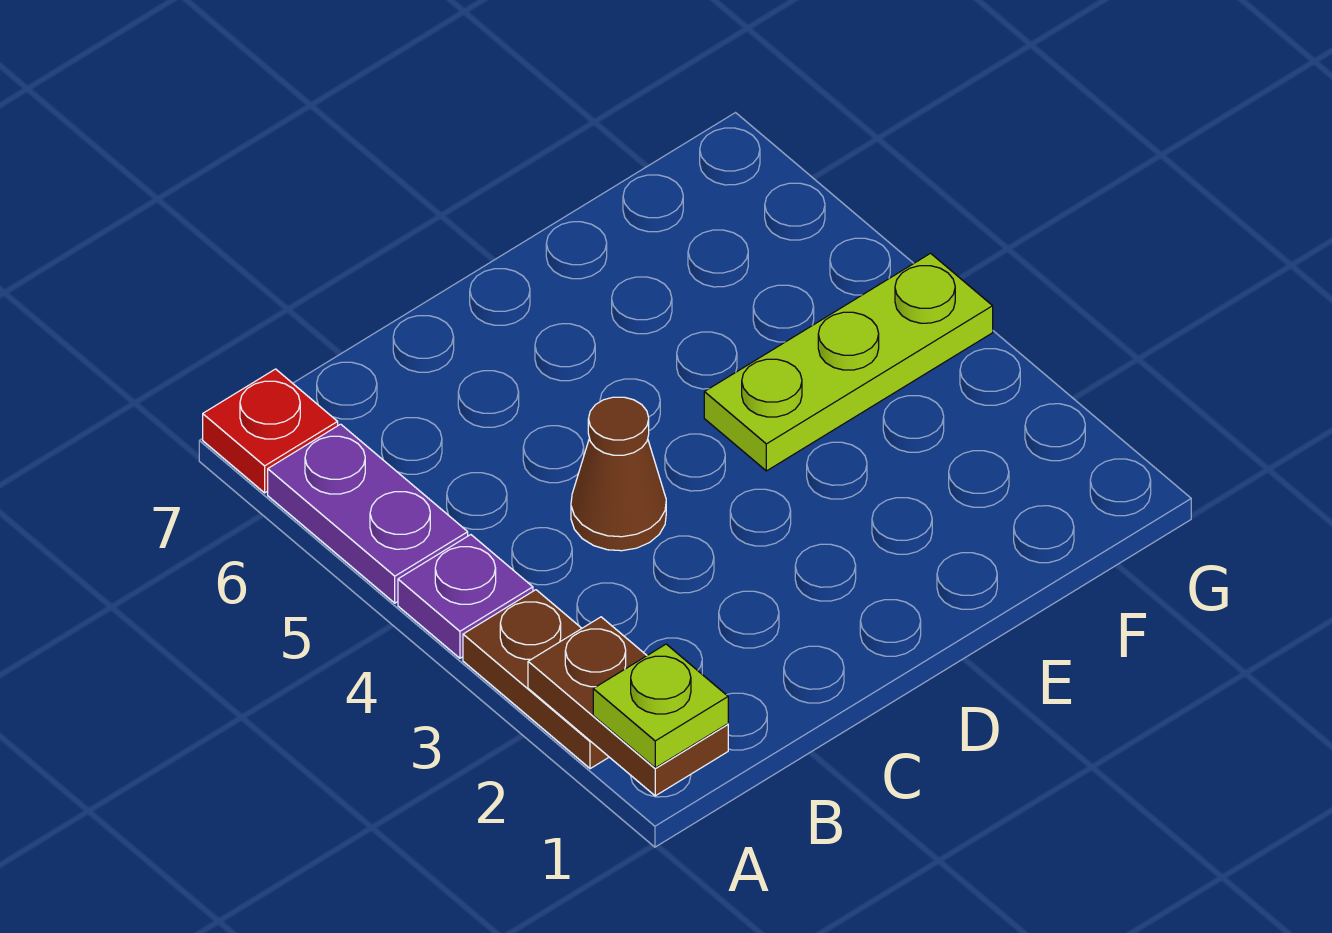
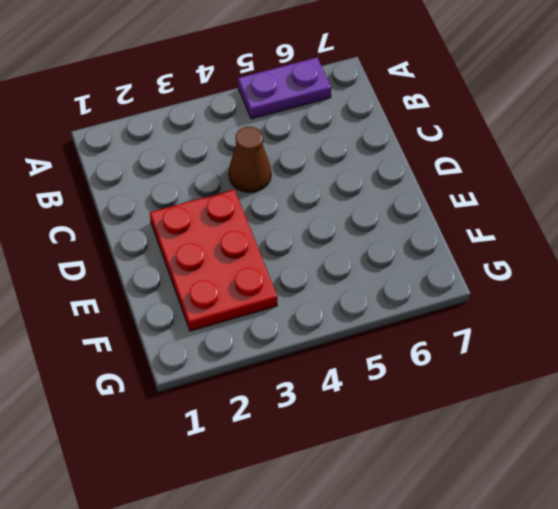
red 2x3 plate [150,189,277,331] -> none
none -> brown 1x2 plate [463,590,609,769]
none -> purple 1x1 plate [398,535,533,658]

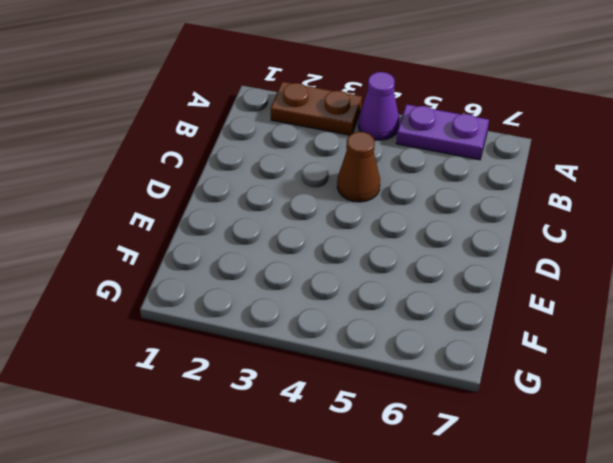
purple 1x1 cone [358,72,399,140] -> purple 1x1 plate [398,535,533,658]
none -> red 1x1 plate [203,369,338,493]
none -> lime 1x3 plate [704,253,993,471]

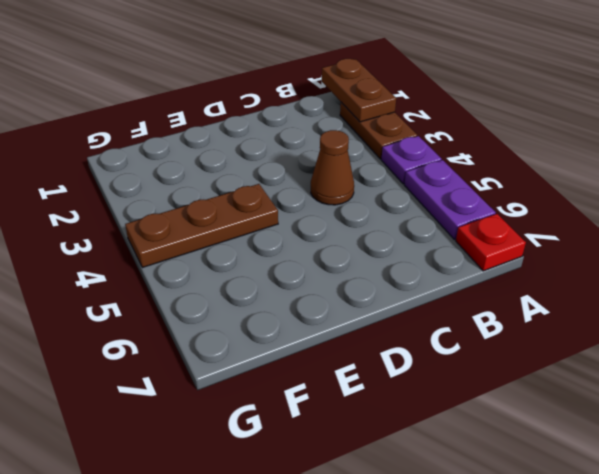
brown 1x3 plate [125,184,278,268] -> lime 1x3 plate [704,253,993,471]
none -> lime 1x1 plate [593,644,728,768]

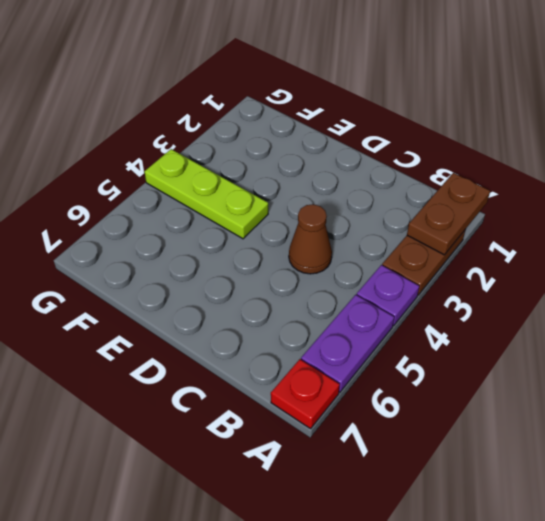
none -> lime 1x1 plate [593,644,728,768]

